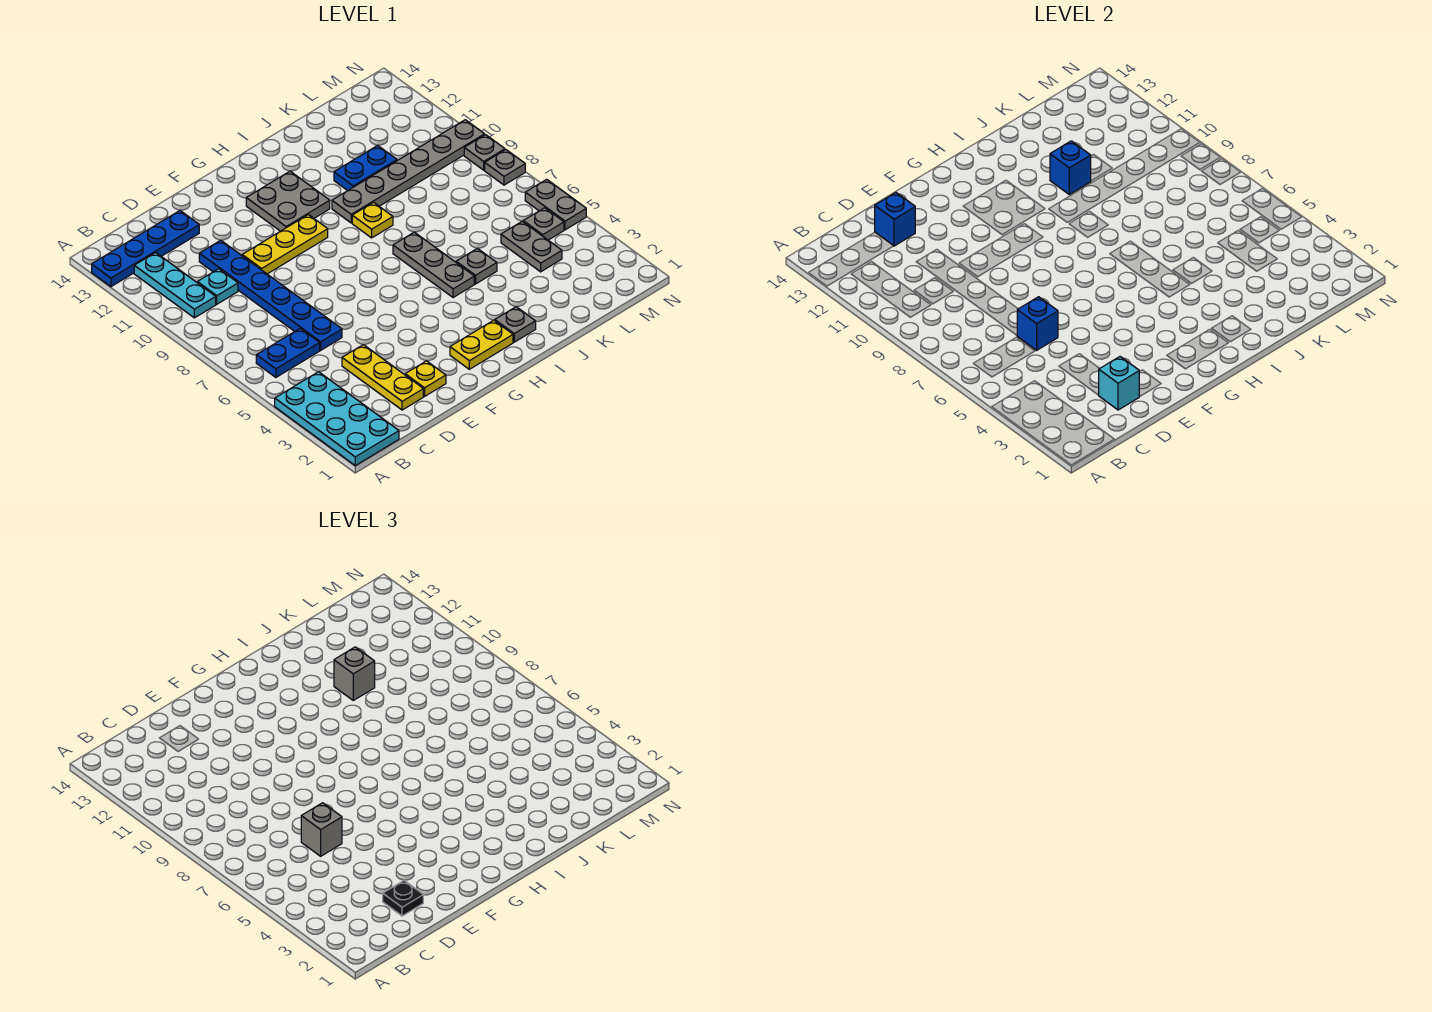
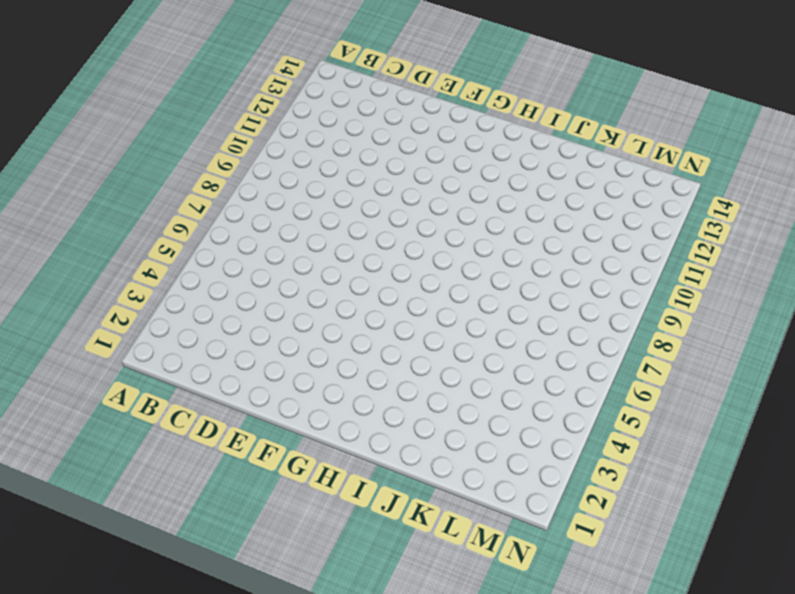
none -> cyan 2x4 plate [275,372,399,465]
none -> blue 1x4 plate [92,211,199,287]
none -> blue 1x2 plate [256,328,320,377]

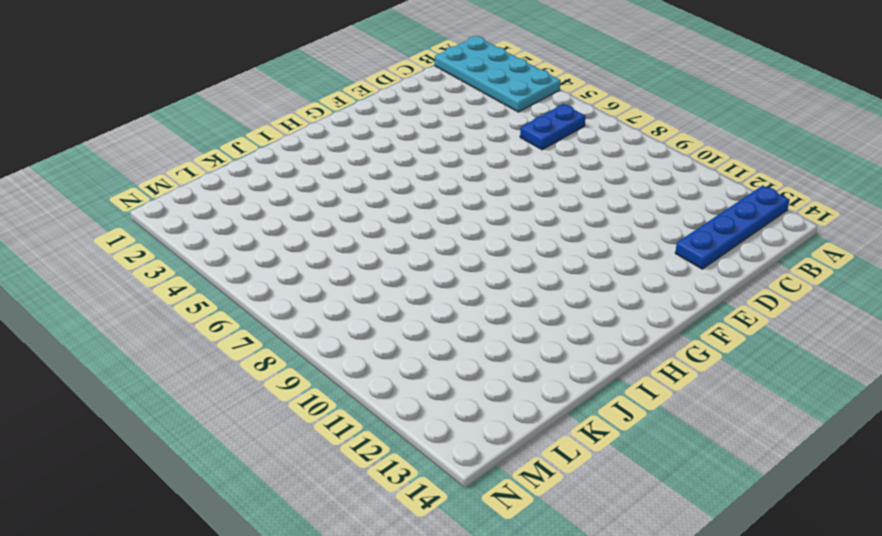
none -> cyan 1x3 plate [134,253,216,318]
none -> cyan 1x1 plate [197,269,238,304]
none -> yellow 1x3 plate [342,345,423,410]

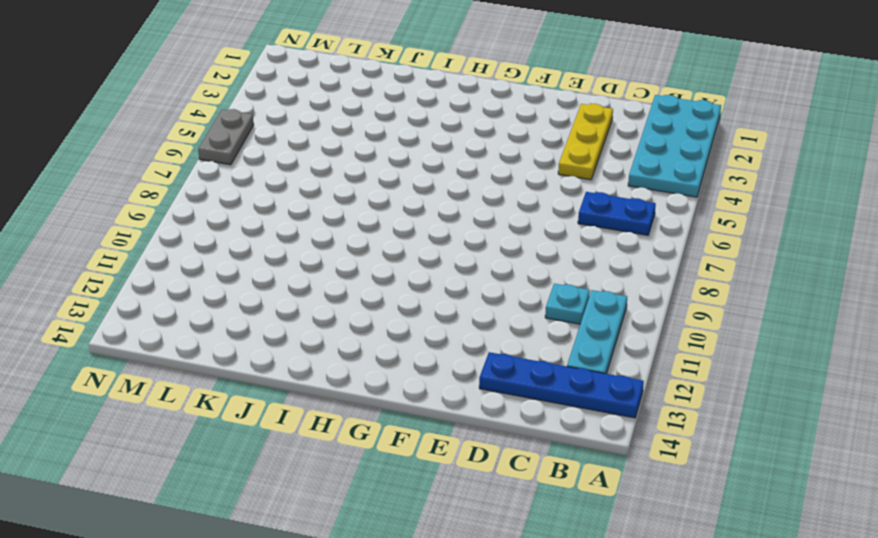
none -> blue 1x6 plate [199,240,342,350]
none -> yellow 1x1 plate [405,361,446,396]
none -> yellow 1x3 plate [242,215,328,274]

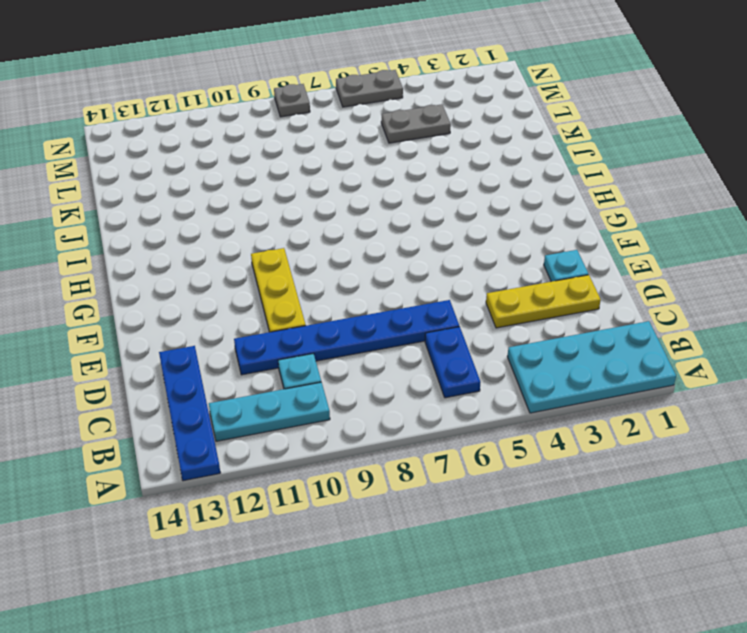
cyan 1x1 plate [544,250,588,282] -> yellow 1x1 plate [405,361,446,396]
none -> yellow 1x2 plate [450,320,513,369]
none -> grey 2x2 plate [246,171,330,231]
none -> grey 1x1 plate [495,307,536,342]

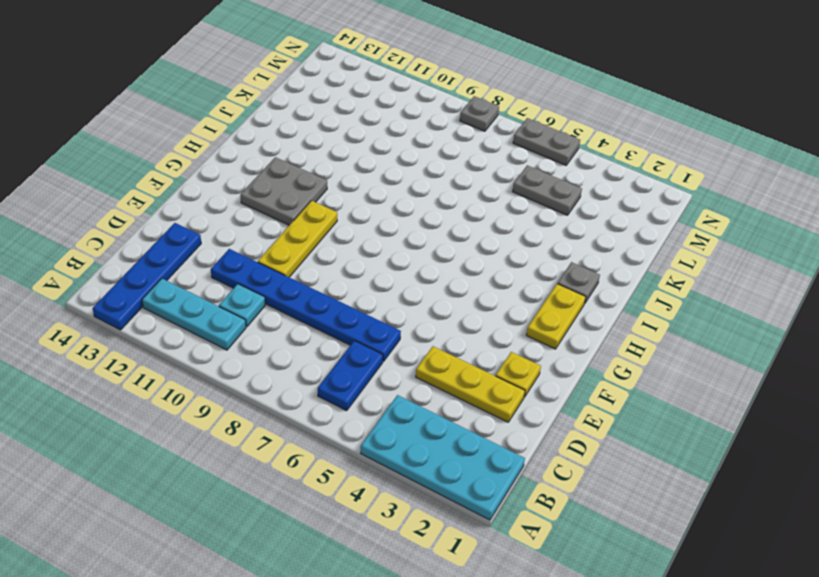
none -> grey 1x3 plate [393,232,474,298]
none -> yellow 1x1 plate [352,202,393,238]
none -> grey 1x6 plate [332,120,485,223]

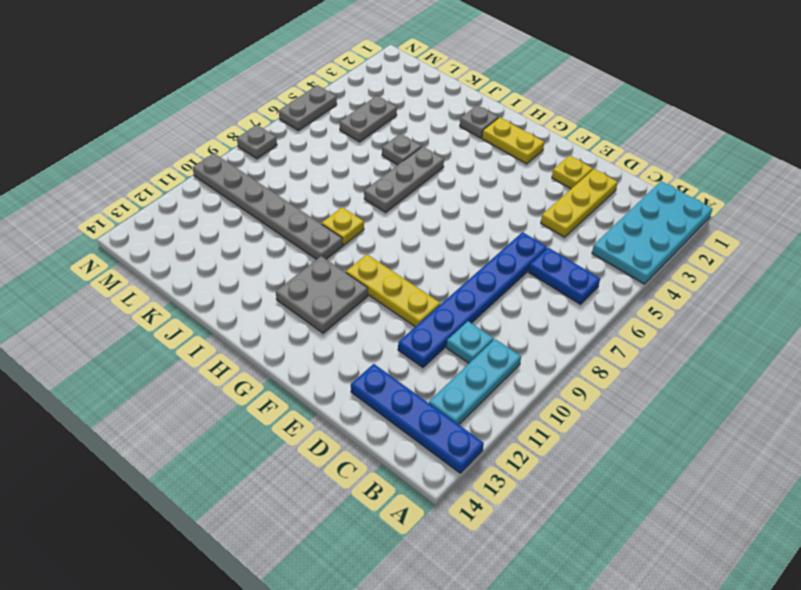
none -> blue 1x2 plate [334,145,397,191]
none -> grey 1x1 plate [523,208,564,240]
none -> grey 1x1 plate [464,135,505,170]

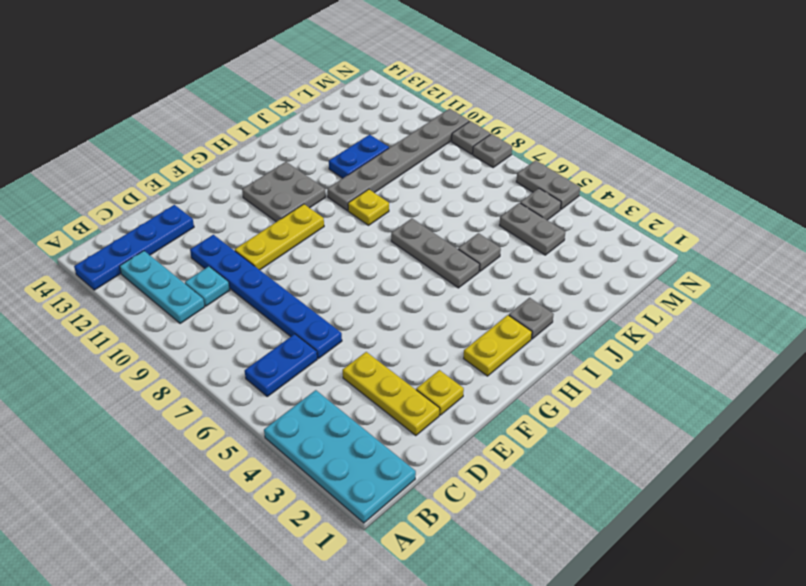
none -> cyan 1x1 brick [1099,357,1139,410]
none -> blue 1x1 brick [1017,297,1058,350]
none -> blue 1x1 brick [875,193,915,246]

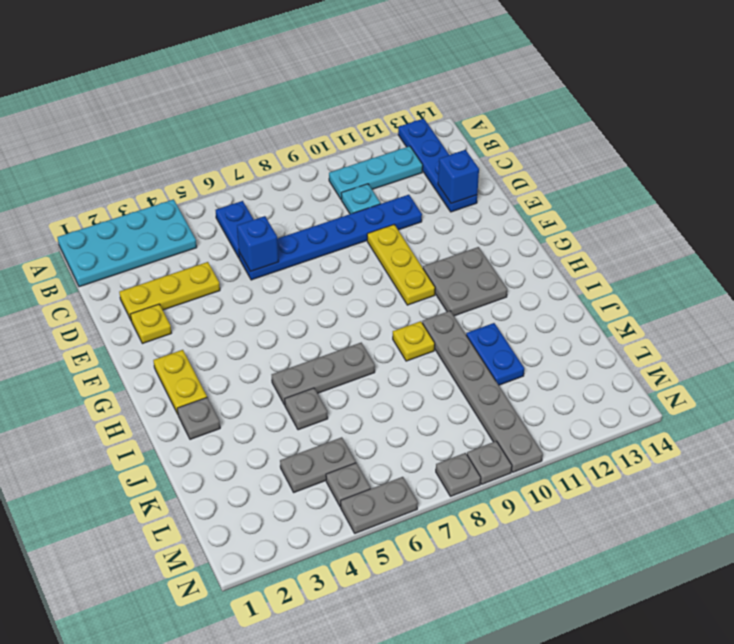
none -> cyan 1x1 brick [1099,357,1139,410]
none -> blue 1x1 brick [1050,141,1091,194]
none -> black 1x1 plate [383,881,423,916]

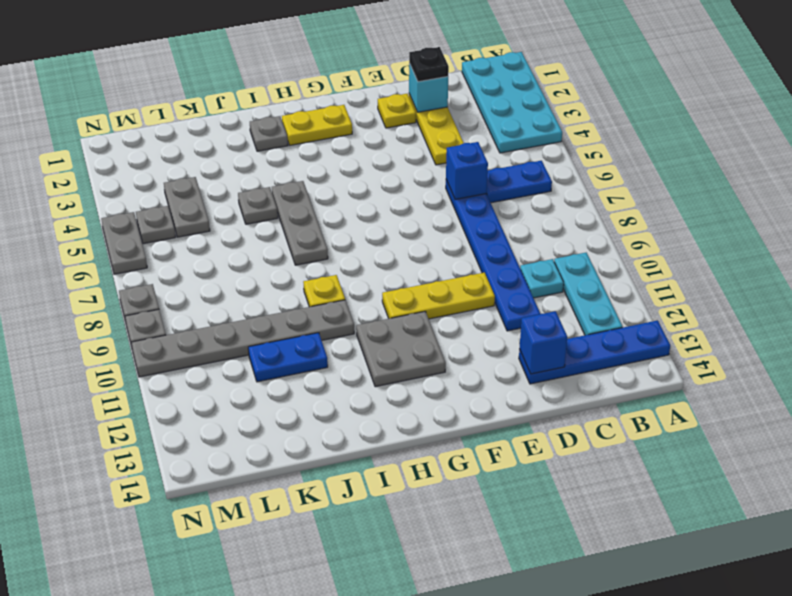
none -> blue 1x1 brick [1050,141,1091,194]
none -> grey 1x1 brick [301,803,342,856]
none -> grey 1x1 brick [334,647,375,700]

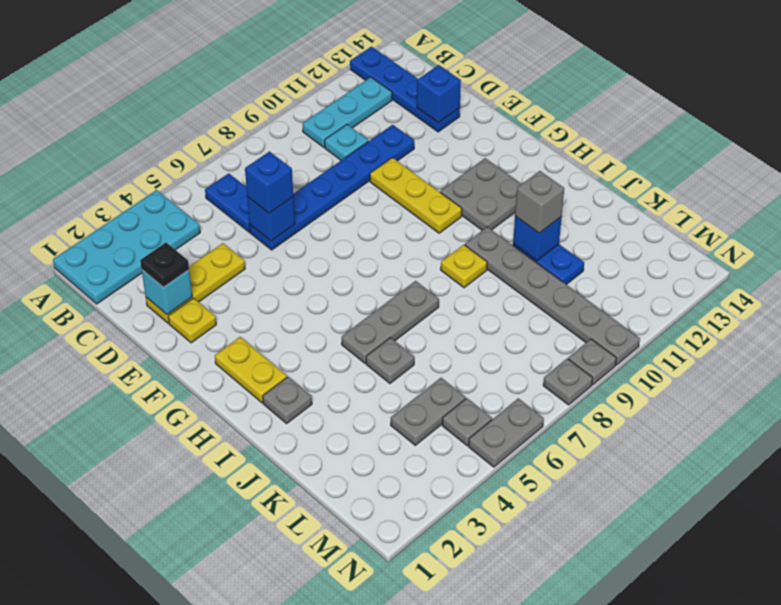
blue 1x1 brick [245,152,293,213] -> grey 1x1 brick [301,803,342,856]

